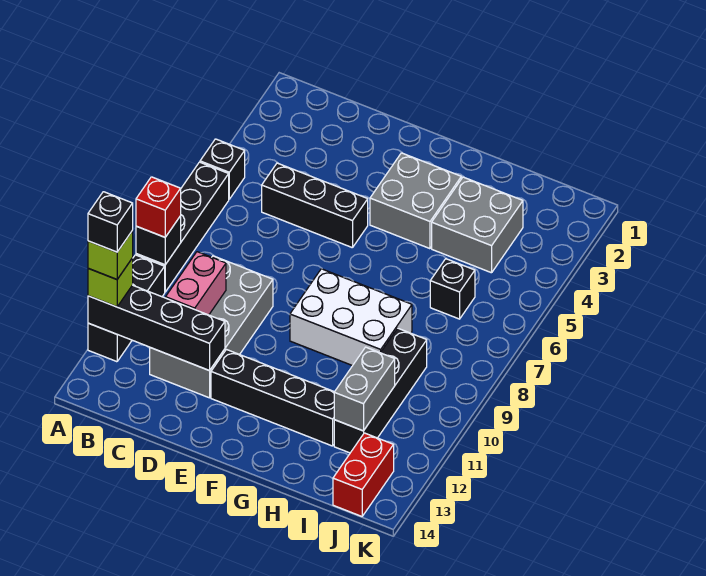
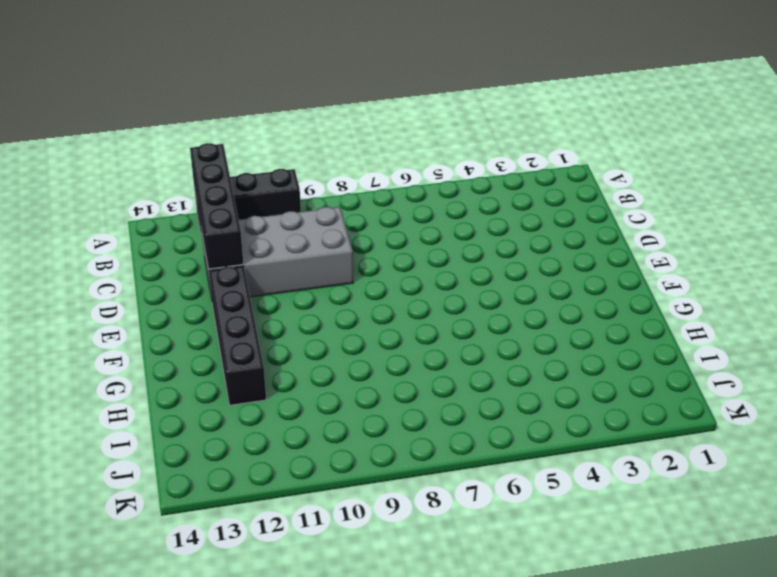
none -> black 1x1 brick [200,139,245,199]
none -> black 1x4 brick [136,162,229,292]
none -> black 1x3 brick [262,163,368,248]

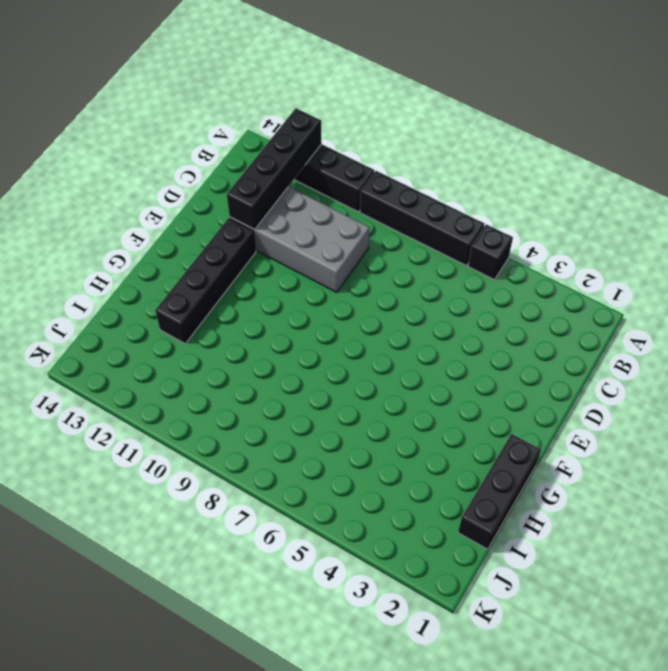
black 1x3 brick [458,434,541,549] -> black 1x3 brick moved to [262,163,368,248]
none -> grey 2x2 brick [370,153,461,249]
none -> white 2x3 brick [290,269,412,366]
none -> grey 2x2 brick [432,177,523,273]

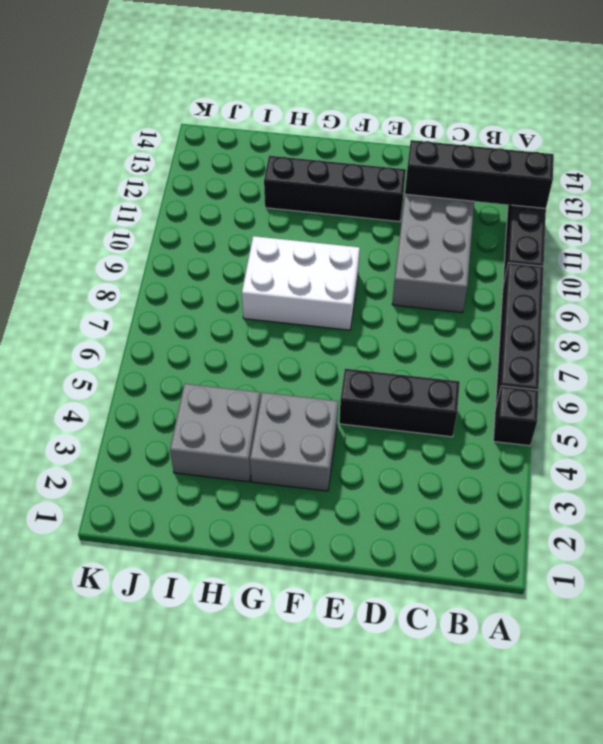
none -> black 1x1 brick [430,259,475,319]
none -> black 1x4 brick [334,328,427,453]
none -> red 1x2 brick [333,433,394,516]

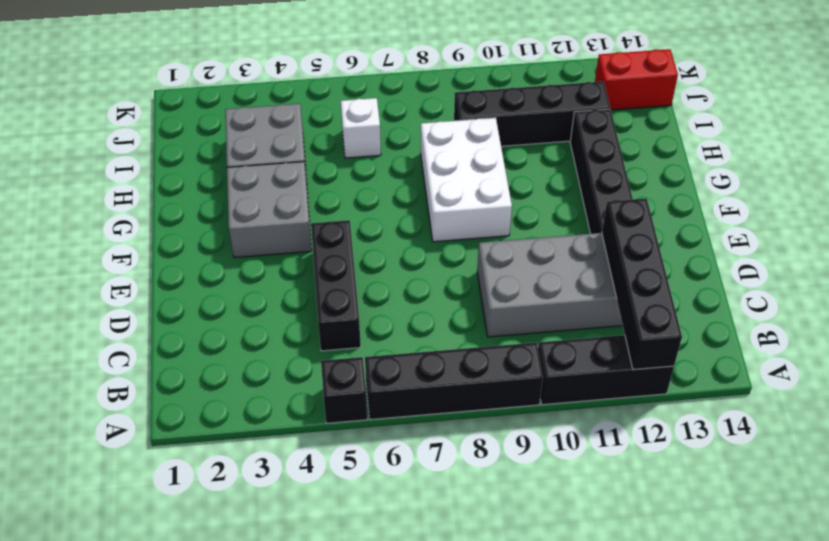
white 1x1 brick [341,98,381,158] -> black 1x1 brick [430,259,475,319]
none -> black 1x1 brick [136,216,181,265]
none -> pink 1x2 brick [166,252,226,315]
none -> grey 1x2 brick [334,347,395,431]

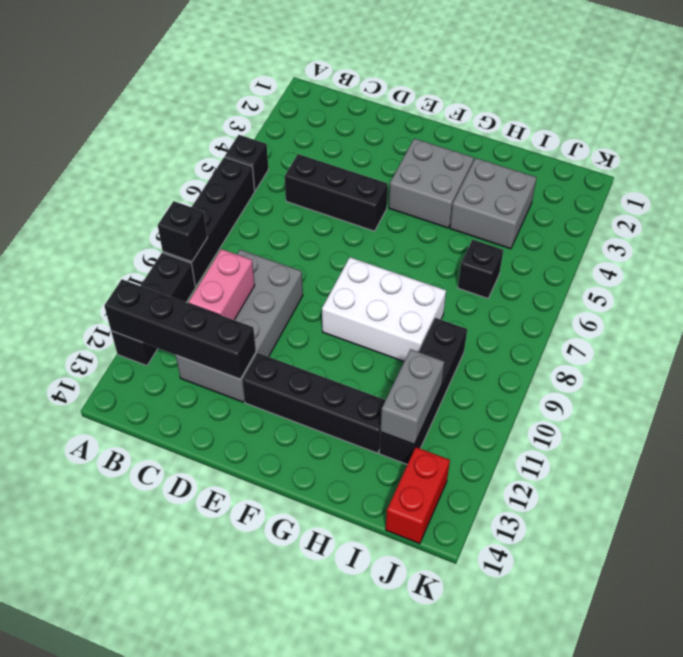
none -> red 1x1 brick [136,177,181,237]
none -> lime 1x1 brick [88,258,133,307]
none -> lime 1x1 brick [88,231,133,279]

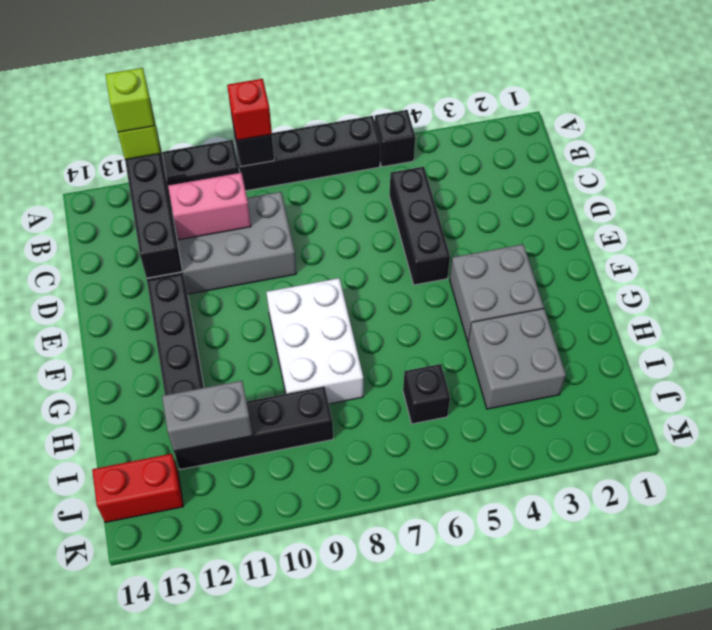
none -> black 1x1 brick [88,192,133,252]

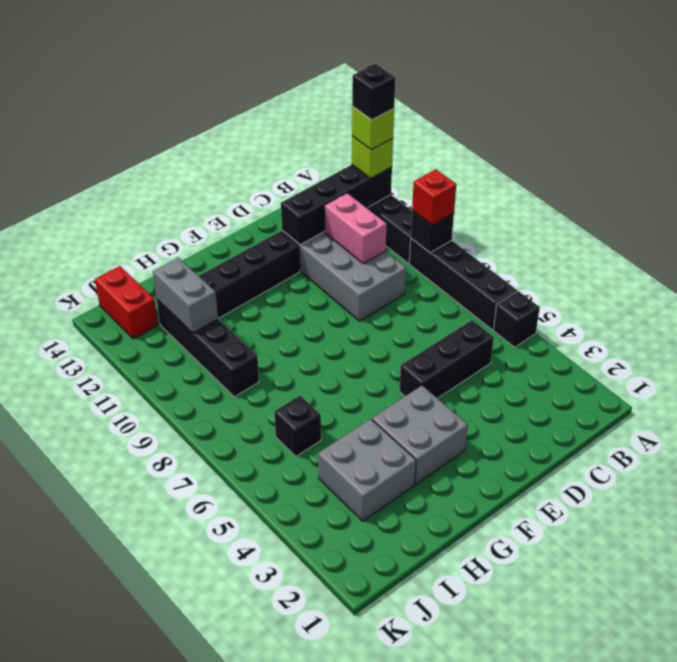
none -> white 2x3 brick [290,269,412,366]

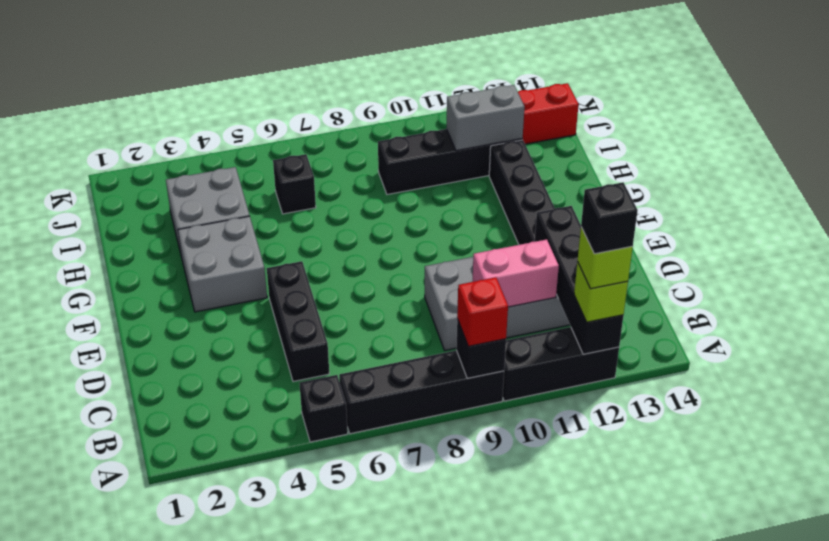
none -> white 2x3 brick [290,269,412,366]

